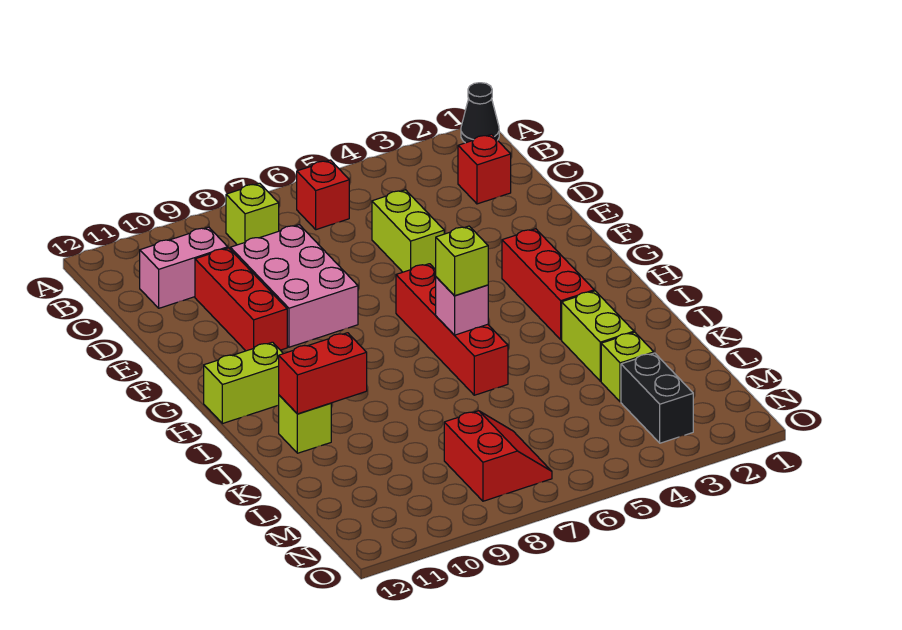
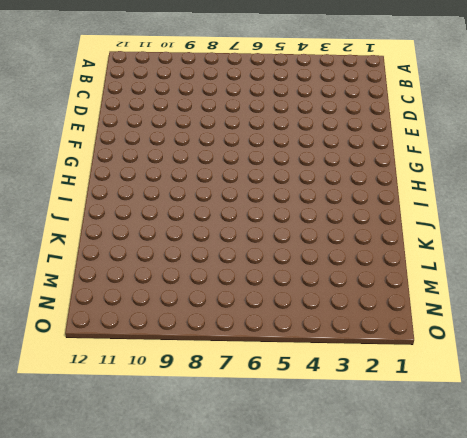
none -> black 1x1 cone [461,83,499,143]
none -> red 1x1 brick [297,160,349,230]
none -> lime 1x1 brick [226,183,279,245]

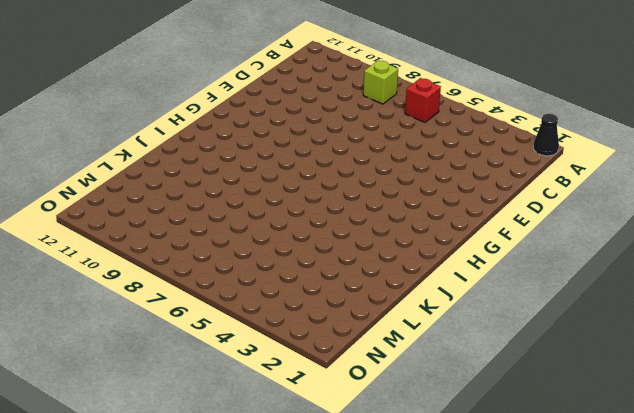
none -> red 1x1 brick [458,134,511,204]
none -> pink 1x2 brick [140,227,228,308]
none -> lime 1x2 brick [372,190,444,272]

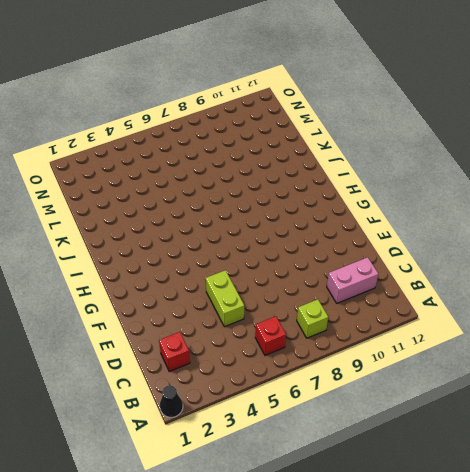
none -> pink 2x3 brick [230,225,358,347]
none -> red 1x3 brick [195,248,287,351]
none -> red 1x3 brick [502,229,594,340]

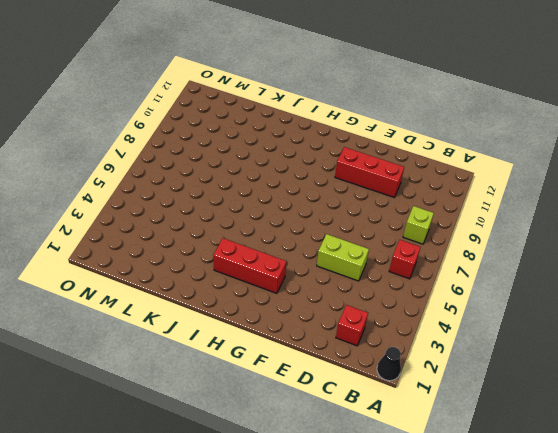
none -> pink 1x2 brick [140,227,228,308]
none -> pink 2x3 brick [230,225,358,347]
none -> red 1x4 brick [396,264,508,395]

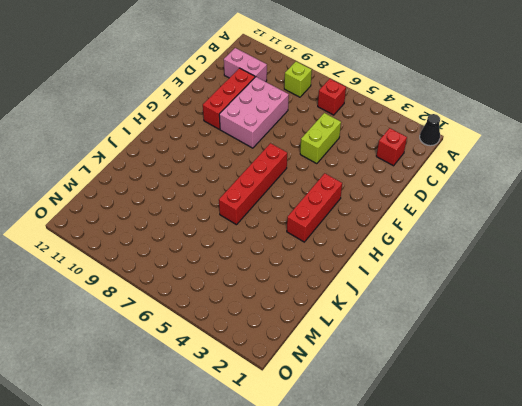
none -> lime 1x2 brick [204,342,283,424]
none -> lime 1x2 brick [562,291,634,381]
none -> lime 1x1 brick [279,395,331,453]

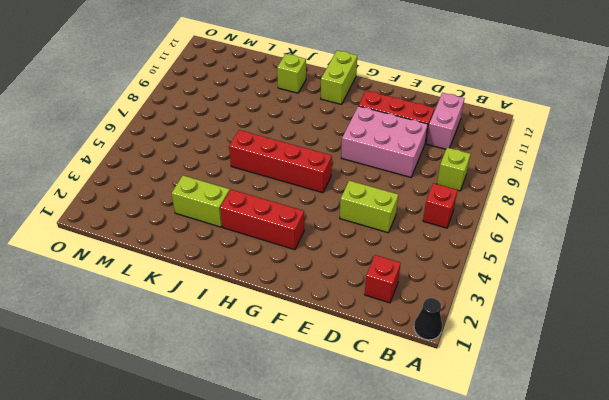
none -> lime 1x1 brick [601,332,654,402]
none -> black 1x2 brick [621,353,693,443]
none -> red 2x2 slope [444,411,552,501]

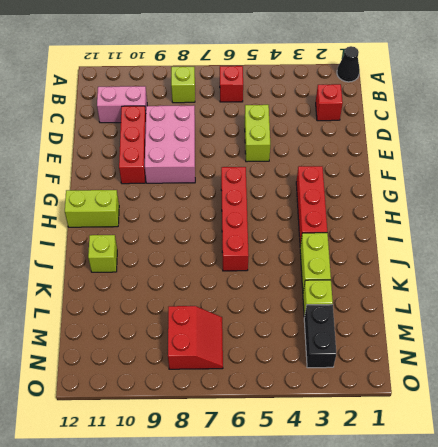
none -> pink 1x1 brick [436,277,488,335]
none -> red 1x2 brick [279,333,367,414]
none -> lime 1x1 brick [436,226,488,295]

